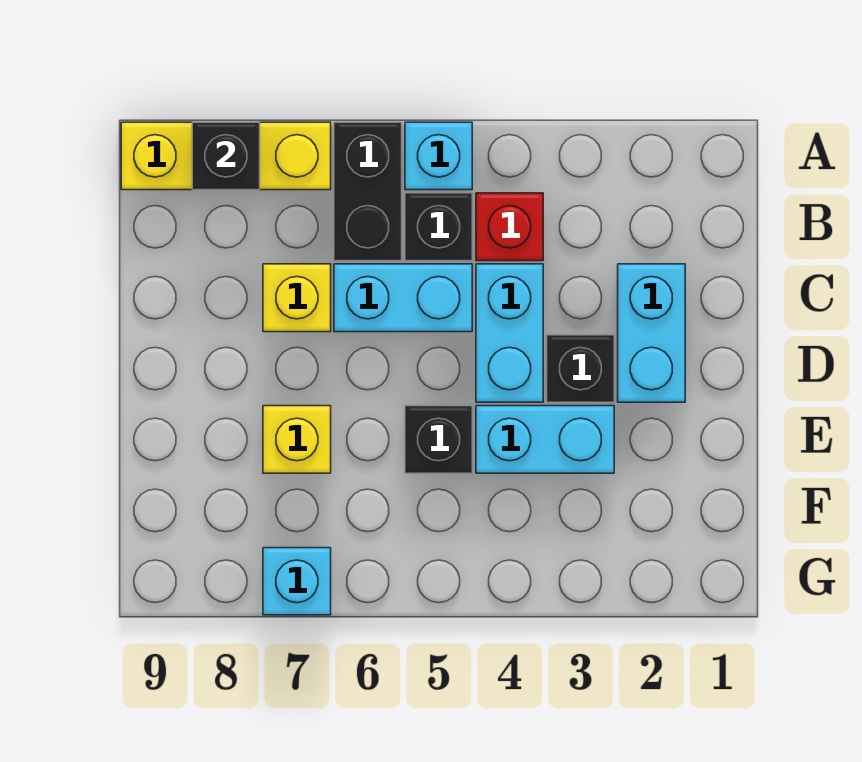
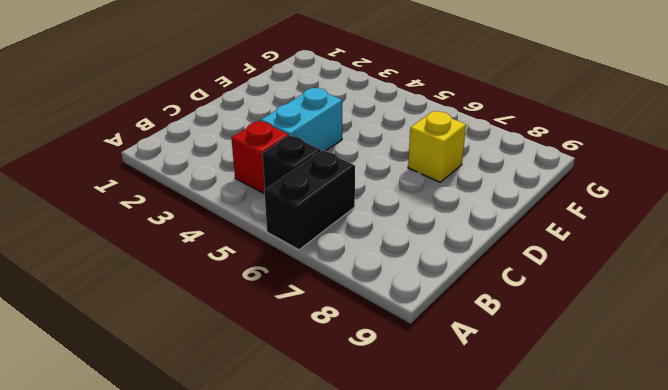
none -> cyan 1x1 brick [405,122,472,190]
none -> yellow 1x3 brick [121,122,331,190]
none -> cyan 1x2 brick [618,264,685,402]

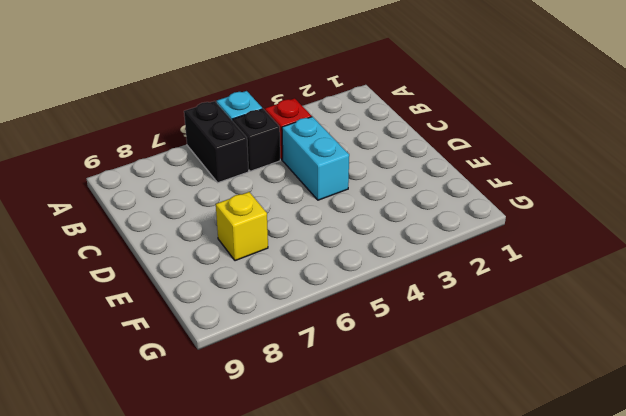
none -> yellow 1x3 brick [121,122,331,190]
none -> cyan 1x2 brick [618,264,685,402]
none -> cyan 1x2 brick [334,264,472,332]

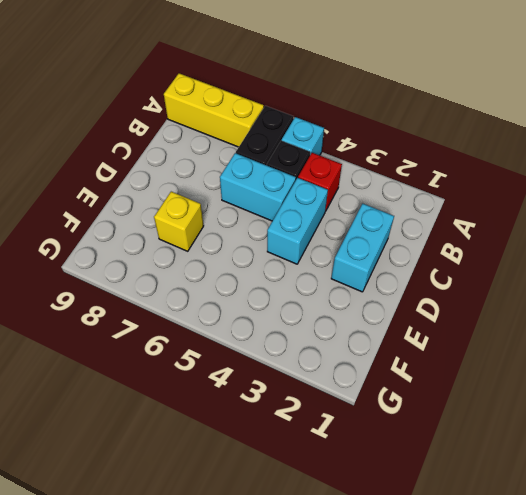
none -> yellow 1x1 brick [263,264,331,332]
none -> black 1x1 brick [547,335,614,402]
none -> cyan 1x2 brick [476,406,614,473]

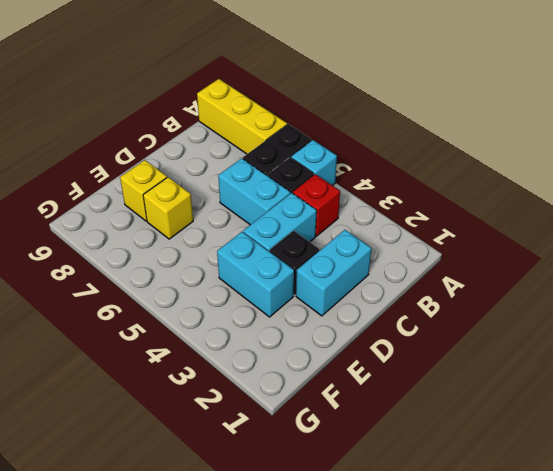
yellow 1x1 brick [120,160,167,221] -> yellow 1x1 brick moved to [263,264,331,332]
none -> black 1x1 brick [405,406,472,473]
none -> cyan 1x1 brick [263,548,331,615]
none -> black 1x1 brick [192,122,260,190]

